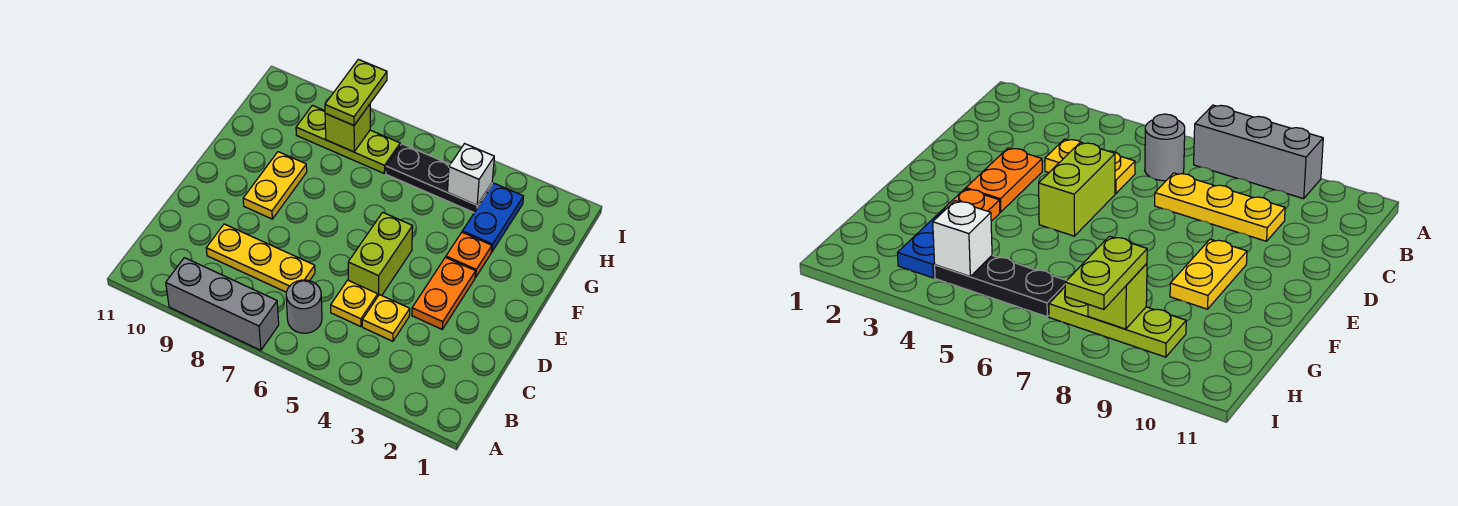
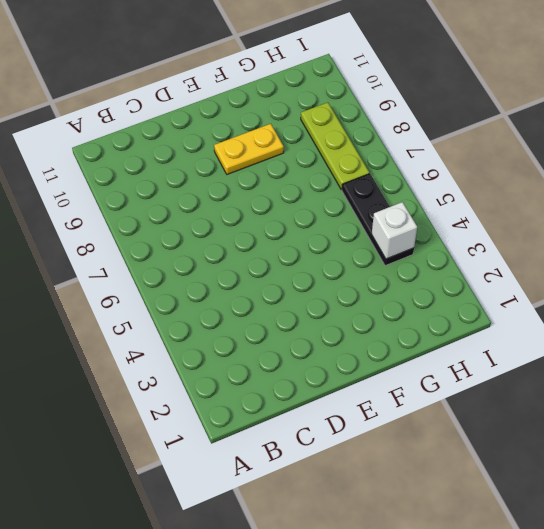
none -> grey 1x3 brick [166,258,279,350]
none -> grey 1x1 round brick [286,280,322,333]
none -> yellow 1x1 plate [362,295,410,341]

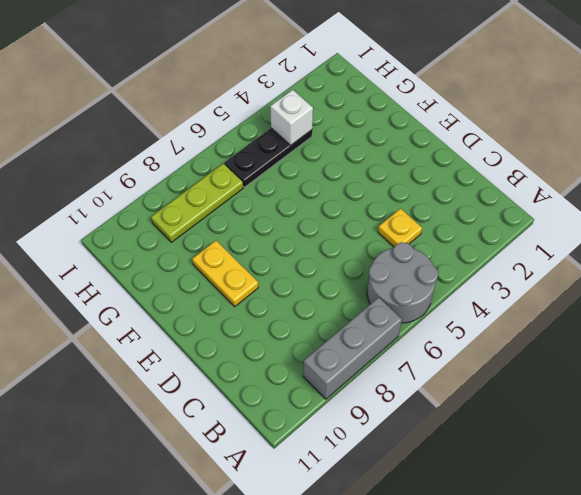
grey 2x2 round brick [367,242,438,323] -> grey 1x1 round brick [286,280,322,333]
none -> yellow 1x1 plate [331,280,378,327]
none -> yellow 1x3 plate [206,224,315,292]
none -> orange 1x2 plate [412,257,476,329]

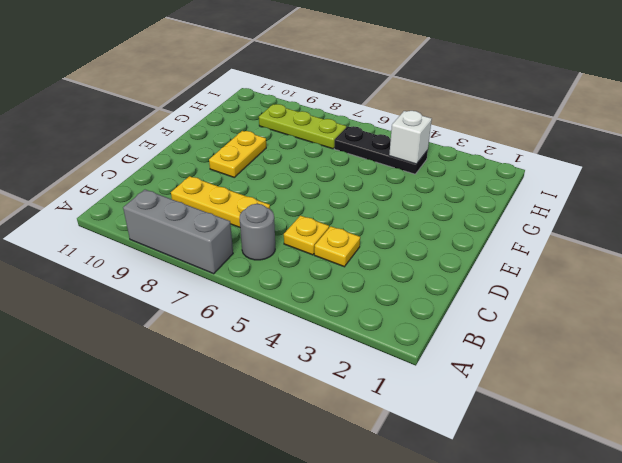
none -> orange 1x2 plate [412,257,476,329]
none -> lime 1x2 brick [348,212,413,296]
none -> orange 1x1 plate [446,232,492,277]

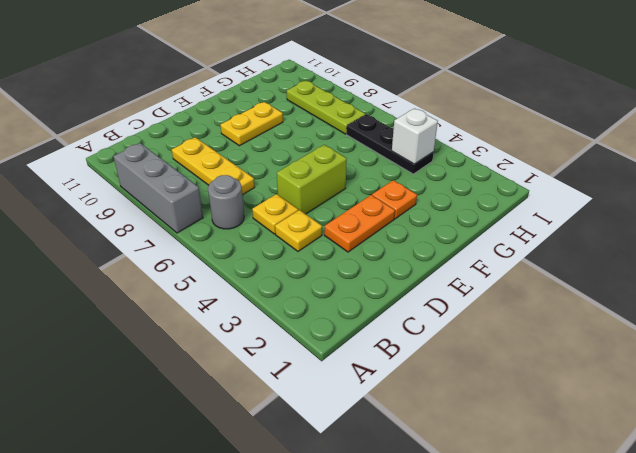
none -> blue 1x2 plate [462,183,523,252]
none -> lime 1x1 brick [325,104,370,152]
none -> lime 1x2 plate [325,59,387,125]

